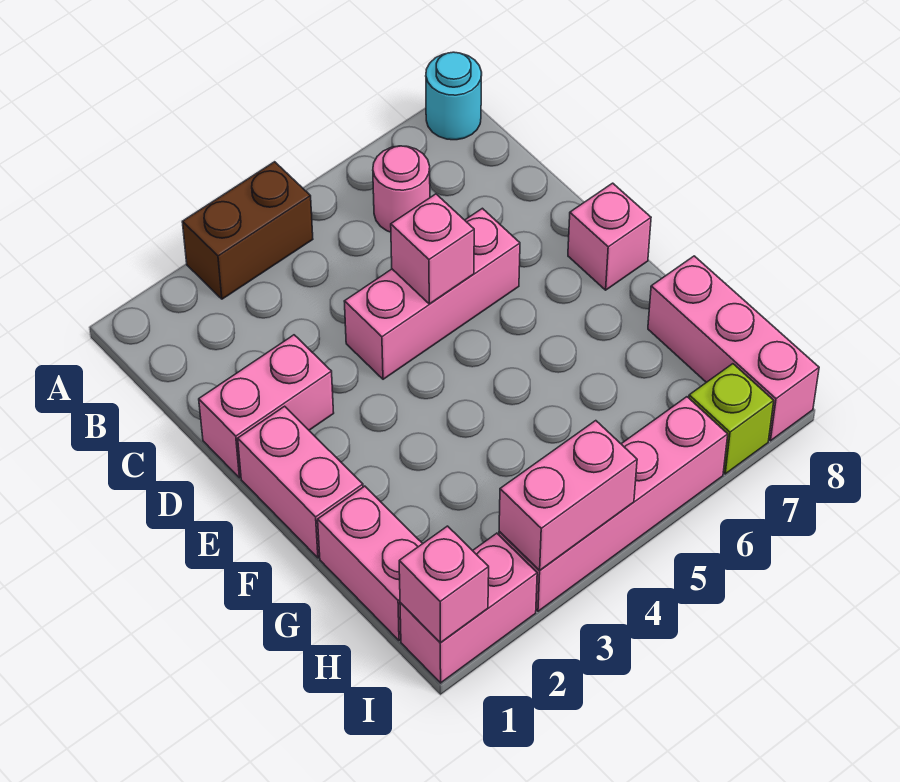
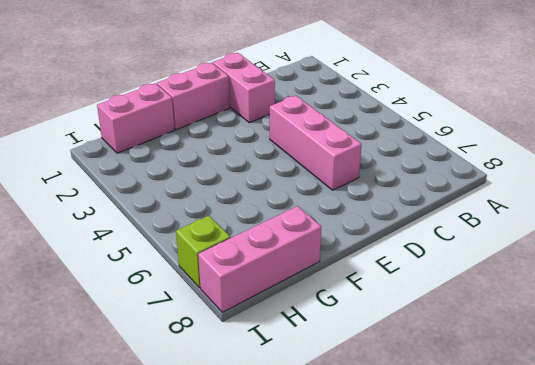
none -> brown 1x2 brick [182,162,313,299]
none -> cyan 1x1 round brick [426,52,482,140]
none -> pink 1x1 round brick [373,146,430,232]

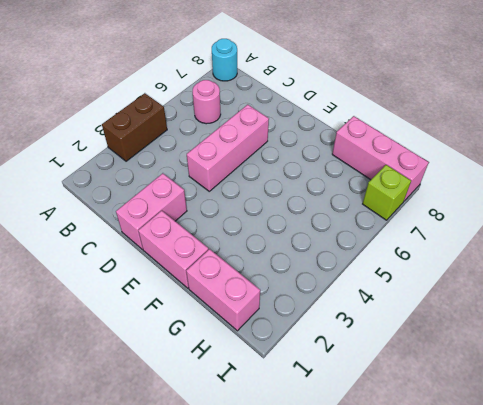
none -> pink 1x1 brick [568,183,651,290]
none -> pink 1x2 brick [400,533,537,683]
none -> pink 1x4 brick [499,397,728,611]

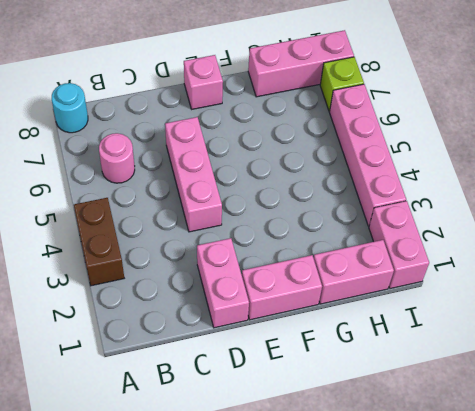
none -> pink 1x1 brick [391,194,474,304]
none -> pink 1x1 brick [399,526,489,643]
none -> pink 1x2 brick [499,421,637,571]

